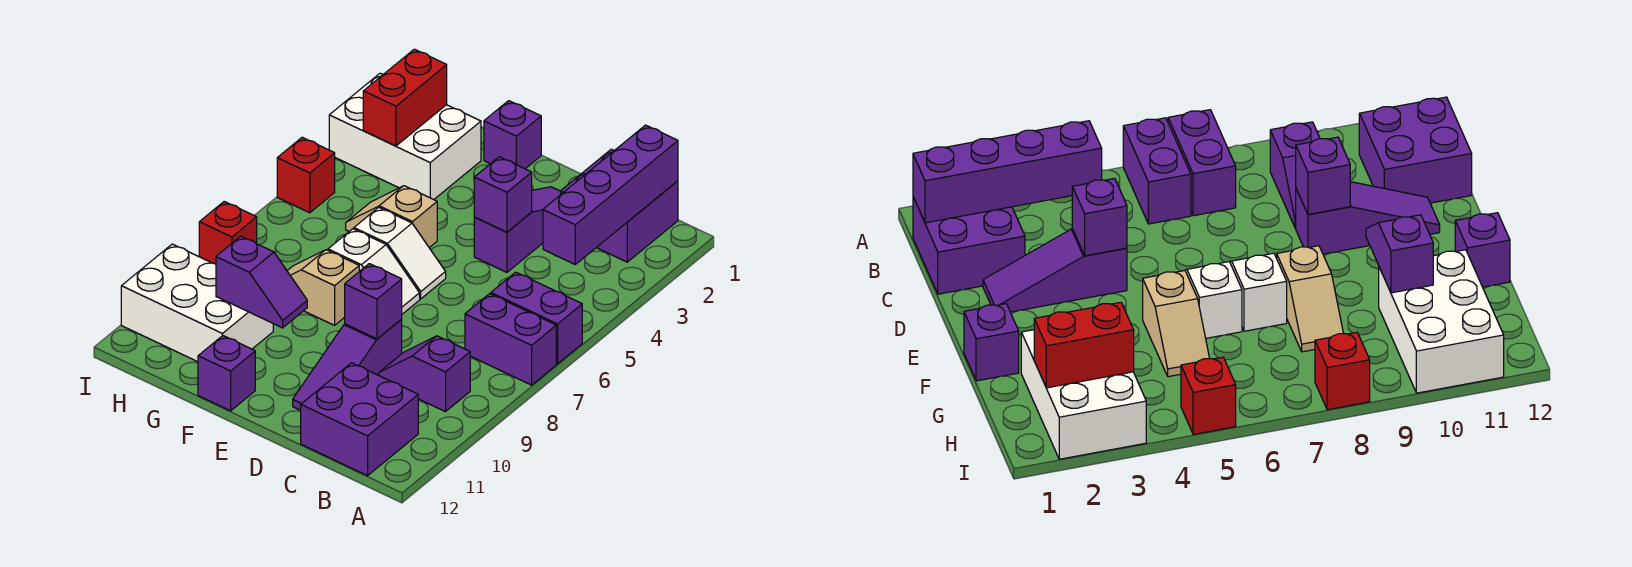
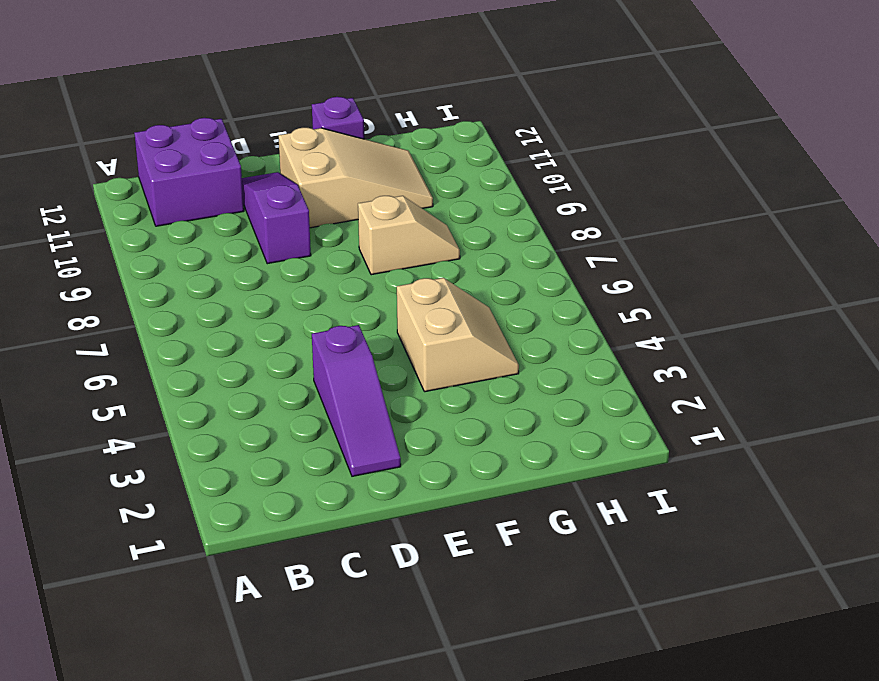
tan 2x3 slope [278,128,433,228] -> white 2x3 brick [121,244,273,362]
tan 2x2 slope [397,278,519,392] -> tan 1x2 slope [346,186,437,248]
none -> purple 1x2 brick [491,272,582,364]
none -> purple 1x2 brick [465,294,556,385]
none -> purple 2x2 brick [561,149,678,262]

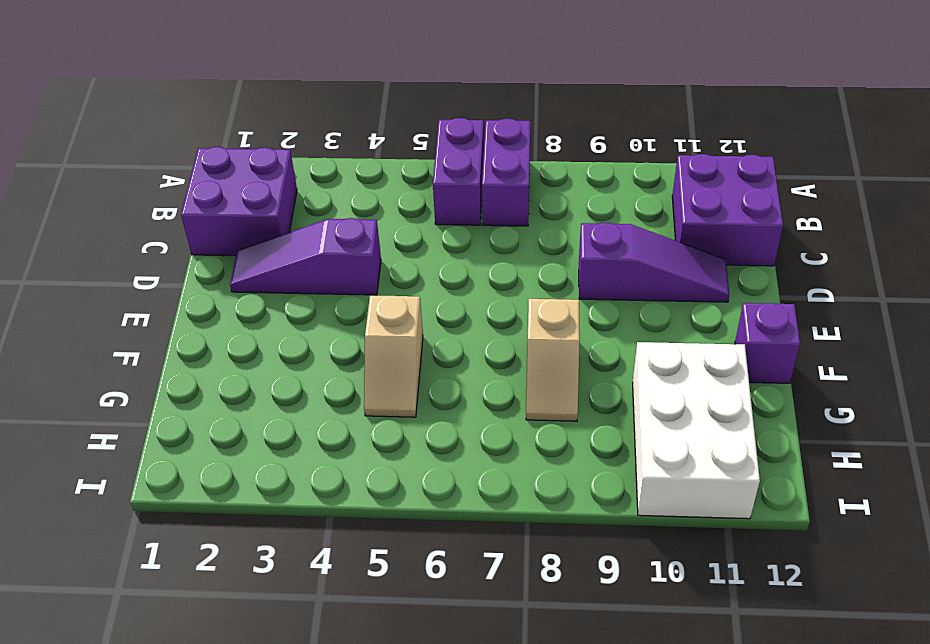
none -> purple 1x2 slope [379,336,470,412]
none -> white 1x2 slope [354,207,446,299]
none -> white 1x2 slope [328,229,420,314]

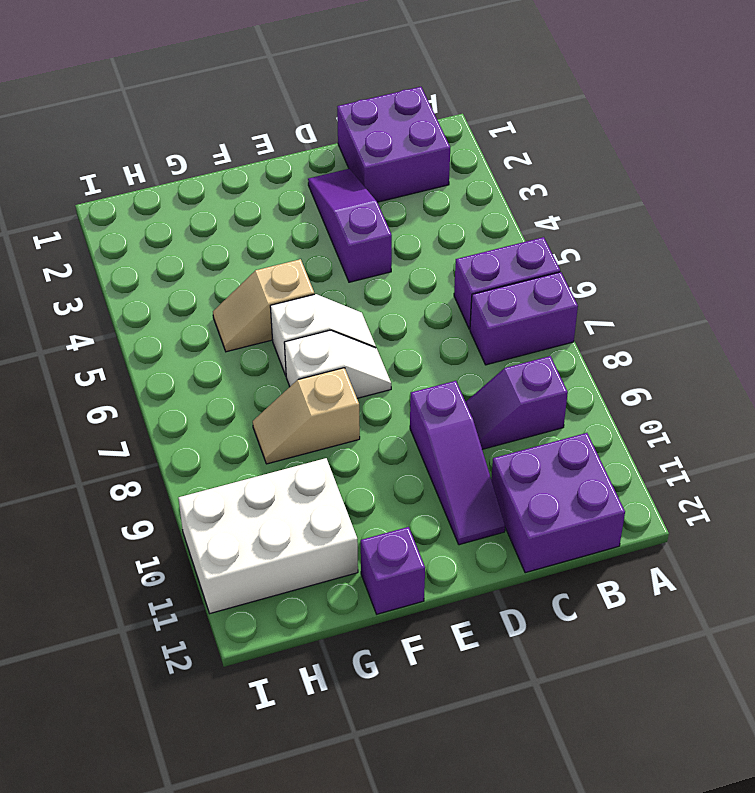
none -> purple 1x1 brick [484,101,541,169]
none -> white 2x3 brick [329,73,481,200]
none -> red 1x1 brick [277,137,335,213]

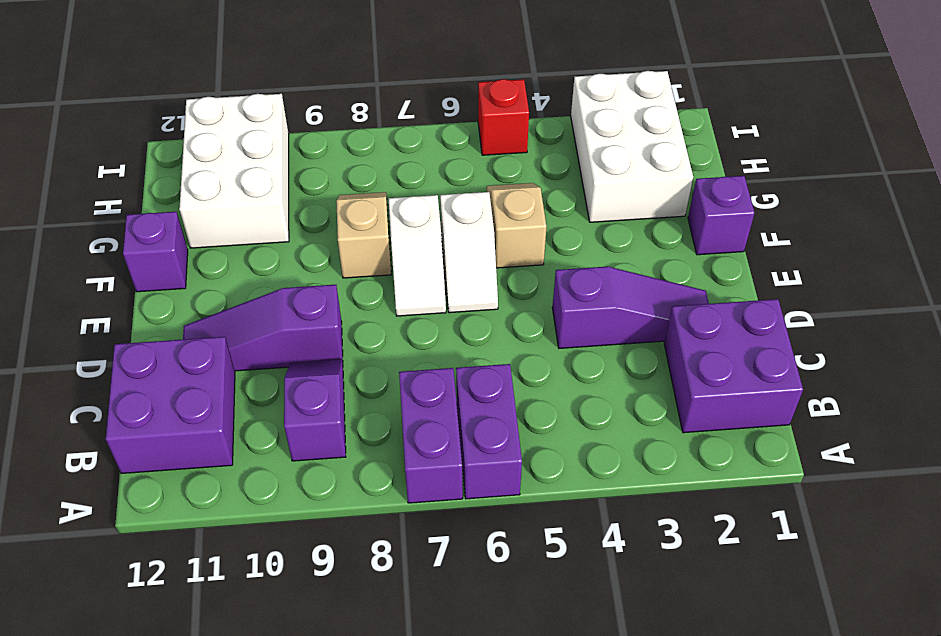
none -> red 1x1 brick [199,202,257,264]
none -> purple 1x4 brick [543,125,678,264]
none -> purple 1x1 brick [474,157,532,232]

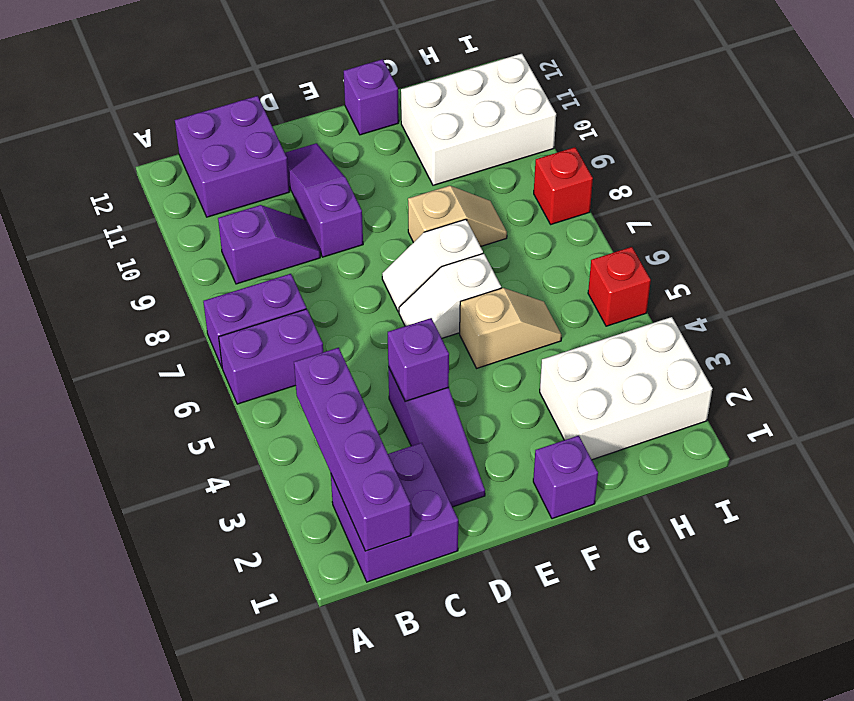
none -> purple 1x1 brick [345,264,402,339]
none -> purple 1x2 slope [216,236,307,328]
none -> red 1x2 brick [363,49,447,146]

